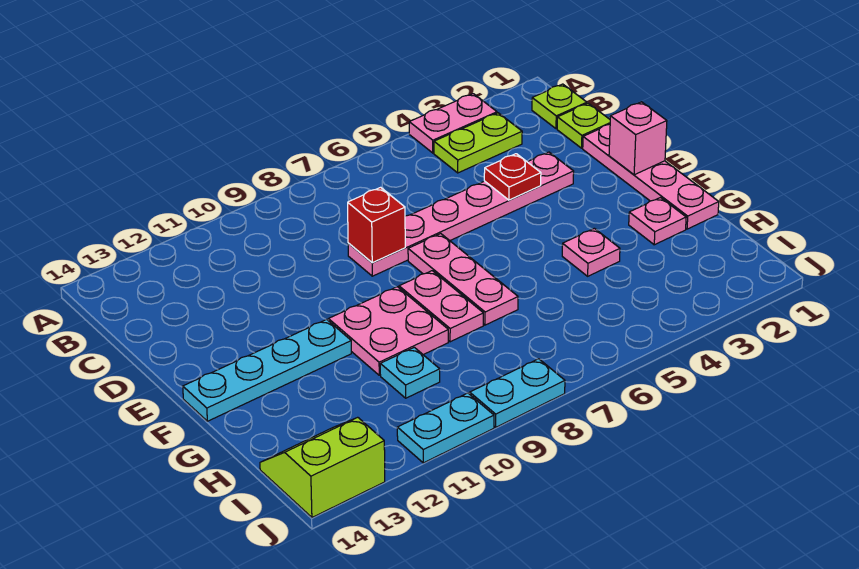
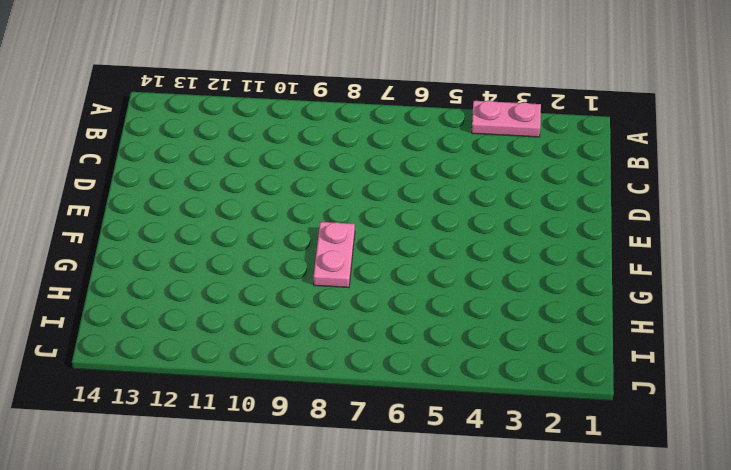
none -> lime 1x1 plate [532,84,587,129]
none -> lime 1x2 plate [434,113,522,173]
none -> lime 1x1 plate [557,103,610,148]

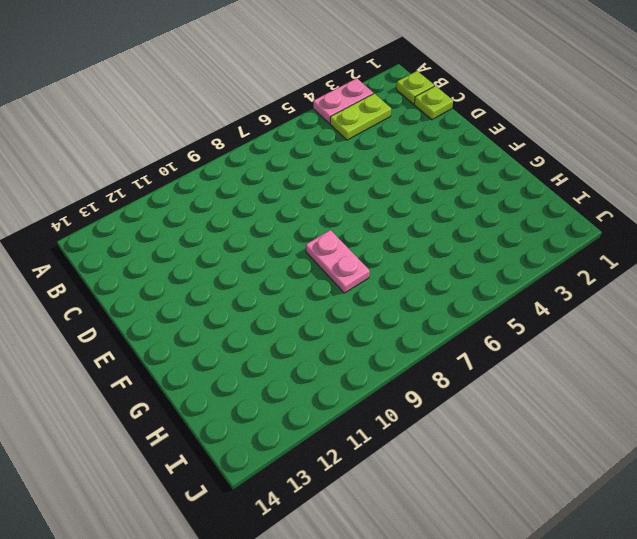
none -> pink 1x4 plate [583,124,719,229]
none -> pink 1x6 plate [348,152,574,276]
none -> pink 1x3 plate [408,234,518,325]

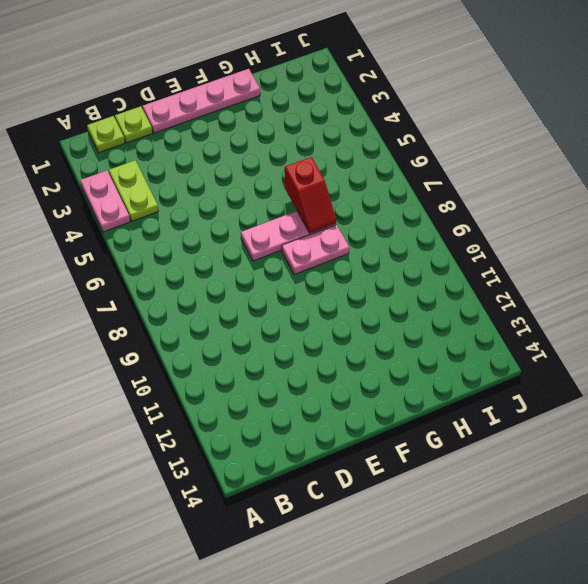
red 1x2 slope [284,157,336,233] -> none
none -> pink 1x6 plate [348,152,574,276]
none -> pink 2x2 plate [328,287,448,375]
none -> cyan 1x4 plate [183,319,351,421]

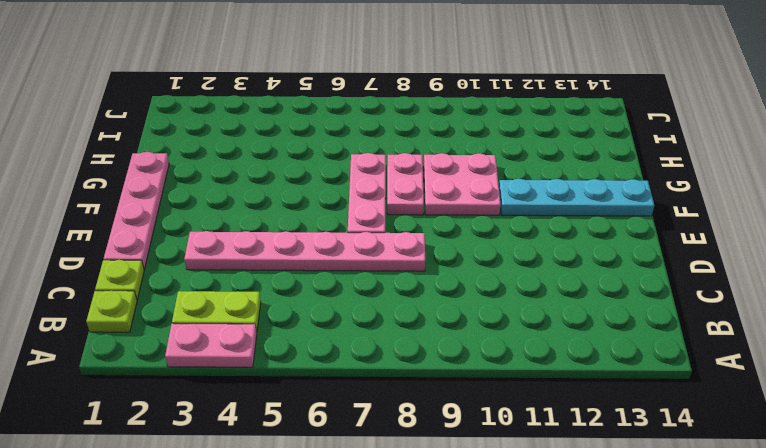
none -> pink 1x1 plate [629,198,686,245]
none -> pink 1x1 plate [562,228,620,276]
none -> cyan 1x1 plate [380,347,440,398]

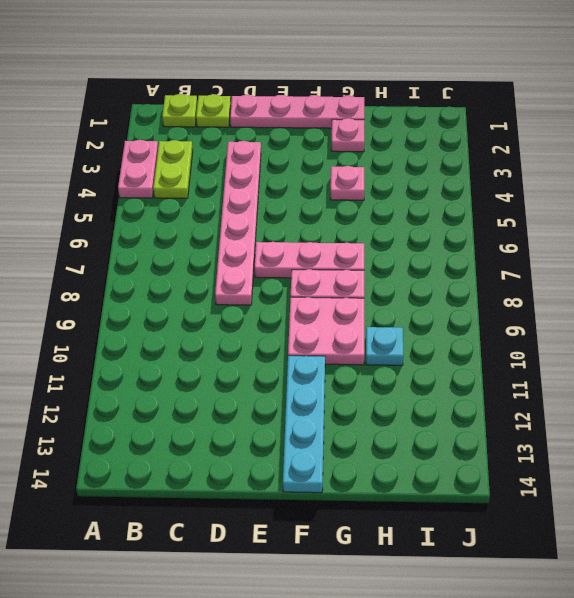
none -> lime 2x2 slope [260,417,385,517]
none -> cyan 1x2 plate [470,359,565,427]
none -> cyan 1x2 plate [397,393,494,463]

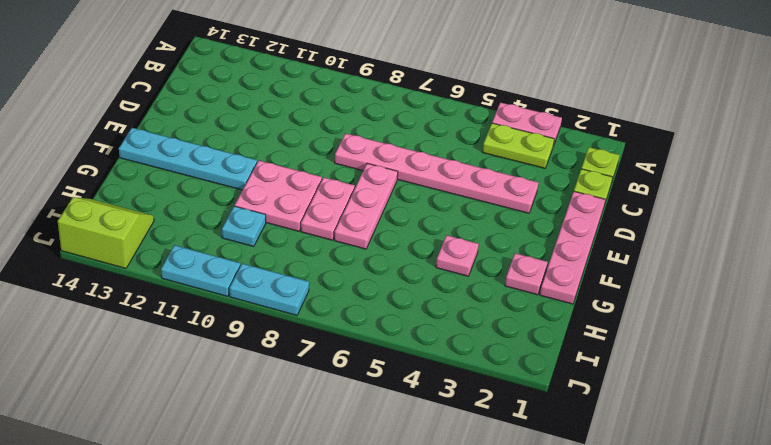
none -> red 1x1 plate [484,154,541,200]
none -> red 1x1 brick [348,187,405,263]
none -> pink 1x1 brick [609,102,667,175]

